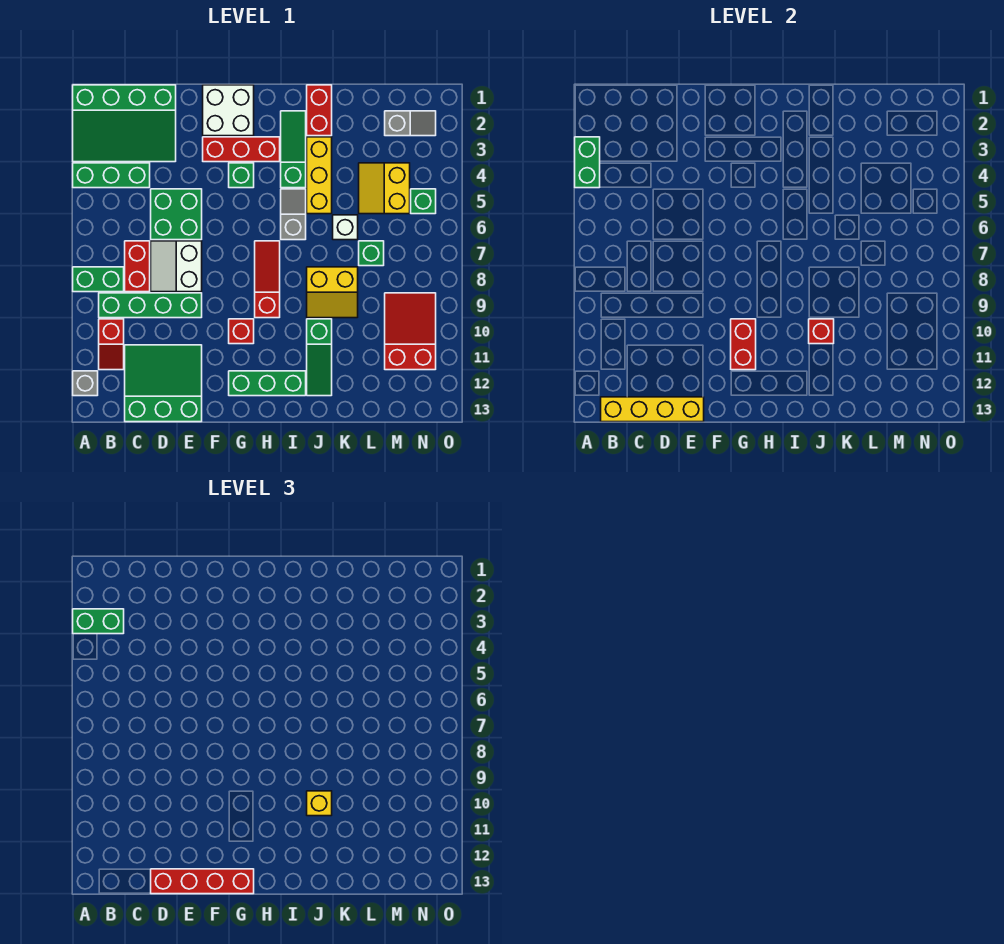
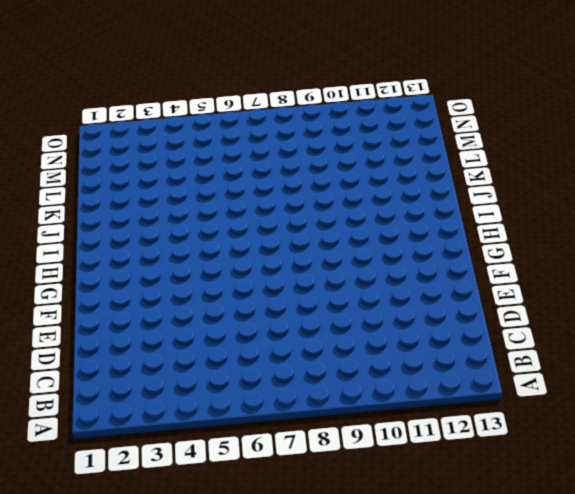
none -> green 3x4 slope [73,85,176,162]
none -> green 1x3 brick [73,163,150,188]
none -> green 1x2 brick [73,267,124,292]
none -> grey 1x1 brick [73,371,98,396]

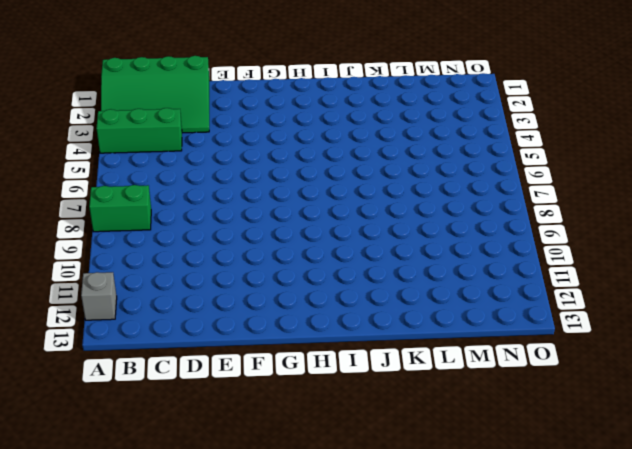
none -> green 1x4 brick [99,293,202,318]
none -> red 1x2 slope [99,319,124,370]
none -> red 1x2 brick [125,241,150,292]
none -> green 3x3 slope [125,345,202,422]

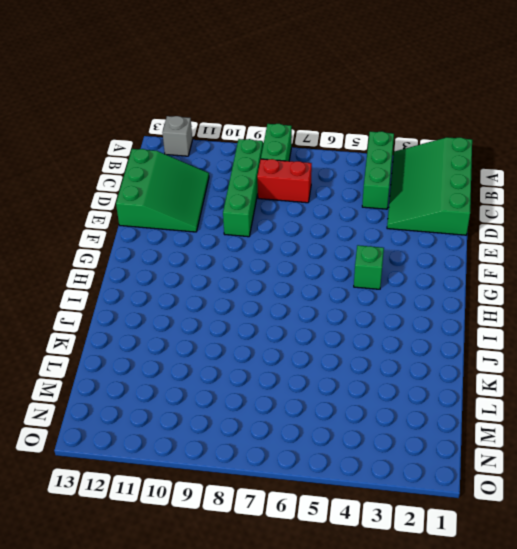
none -> red 1x2 slope [99,319,124,370]
none -> green 2x2 brick [151,189,202,240]
none -> white 2x2 slope [151,241,202,292]
none -> white 2x2 brick [203,85,254,136]

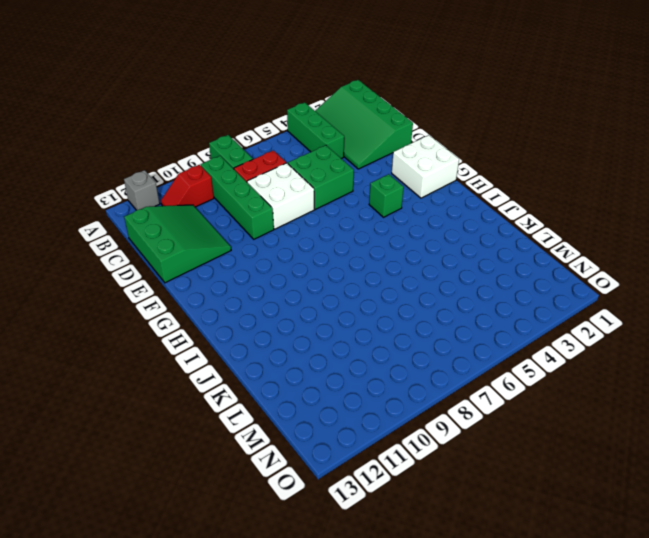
white 2x2 brick [247,163,314,229] -> white 2x2 slope [151,241,202,292]
none -> red 1x3 brick [203,137,280,162]
none -> red 1x1 brick [229,319,254,344]
none -> green 1x3 brick [229,371,306,396]
none -> red 1x3 slope [255,241,280,318]

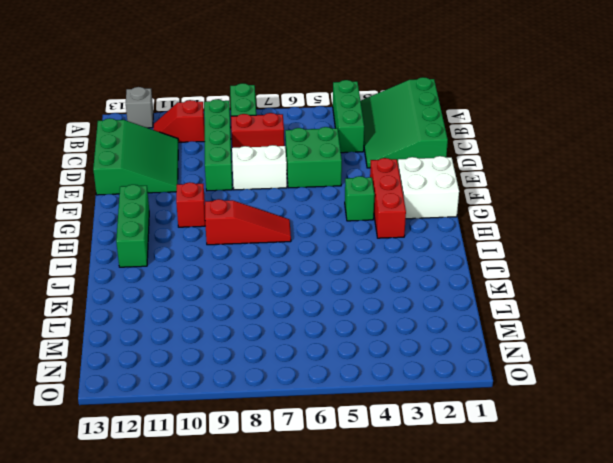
none -> green 1x3 slope [281,111,306,188]
none -> grey 1x2 slope [281,189,306,240]
none -> red 1x2 brick [307,85,332,136]
none -> yellow 1x3 brick [307,137,332,214]

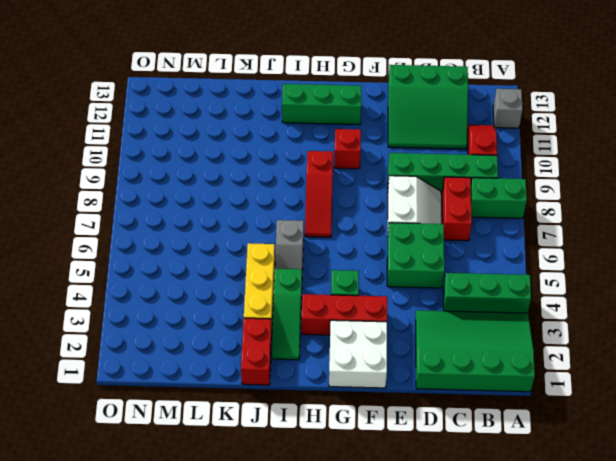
none -> yellow 2x2 slope [307,267,358,318]
none -> green 1x3 slope [307,319,332,396]
none -> white 1x1 brick [333,215,358,240]
none -> yellow 2x2 slope [359,163,410,214]

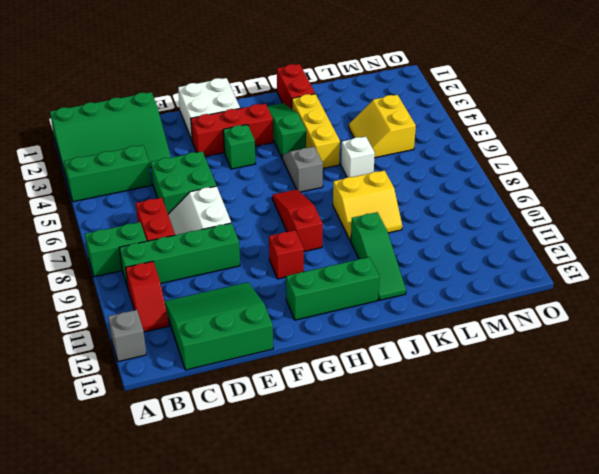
none -> green 1x1 brick [359,241,384,266]
none -> grey 1x2 slope [385,111,436,136]
none -> red 2x3 slope [385,293,436,370]
none -> green 1x1 brick [411,189,436,214]

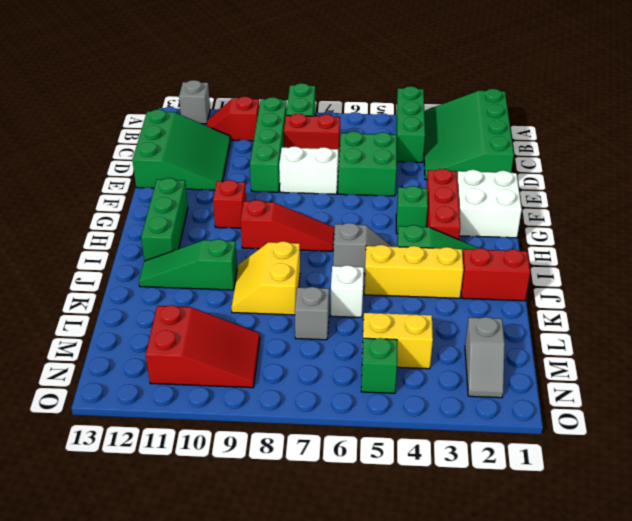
grey 1x1 brick [295,287,329,340] -> green 1x1 brick [359,241,384,266]
none -> green 1x2 brick [575,137,600,188]
none -> yellow 1x4 brick [601,397,704,422]
none -> red 1x2 brick [731,319,756,370]
none -> red 1x1 brick [809,319,834,344]

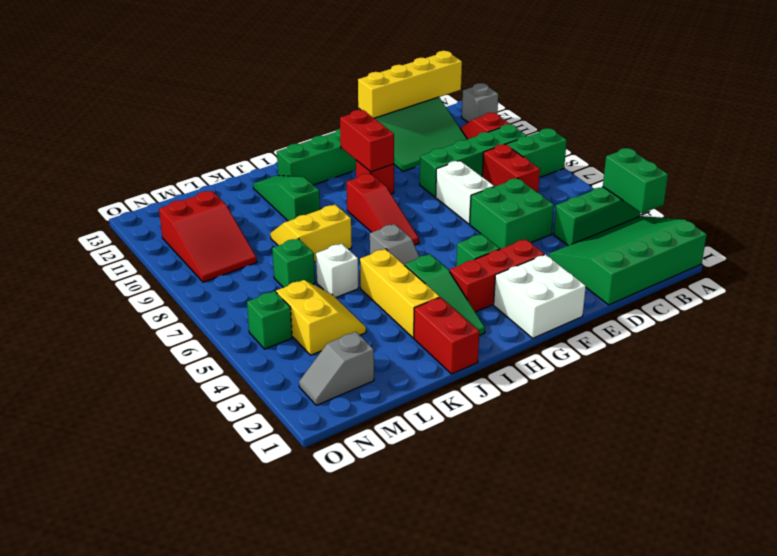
none -> red 1x1 brick [809,319,834,344]
none -> green 1x2 brick [73,609,124,634]
none -> red 1x4 brick [151,869,254,894]
none -> yellow 1x1 brick [307,791,332,816]

